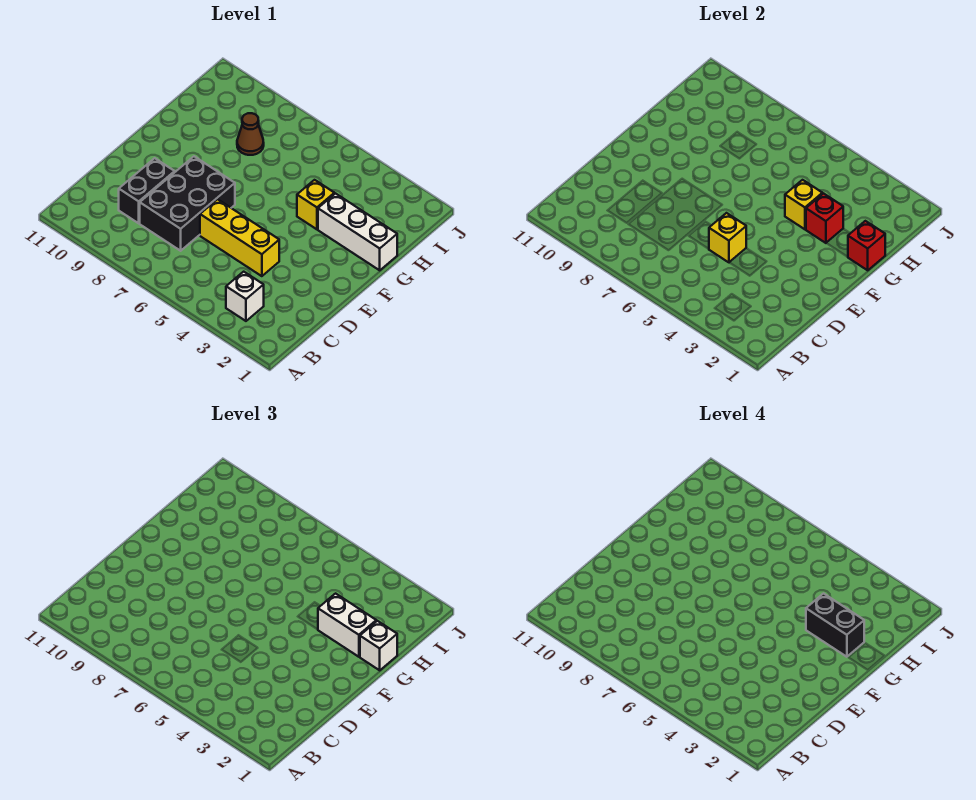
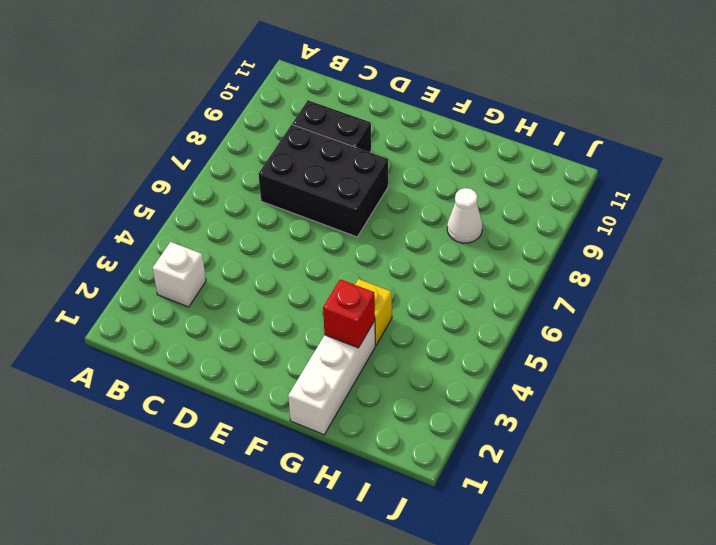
white 1x1 cone [447,188,482,243] -> brown 1x1 cone [237,113,264,155]
none -> yellow 1x3 brick [200,199,279,276]
none -> yellow 1x1 brick [709,213,746,262]
none -> red 1x1 brick [848,221,885,270]

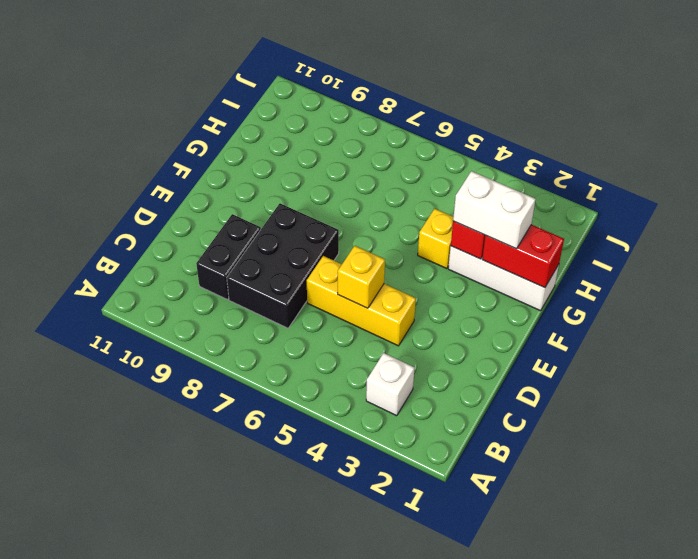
red 1x2 brick [482,225,564,288] -> red 1x1 brick [848,221,885,270]
none -> brown 1x1 cone [237,113,264,155]
none -> yellow 1x1 brick [785,180,822,229]
none -> white 1x1 brick [360,621,397,670]

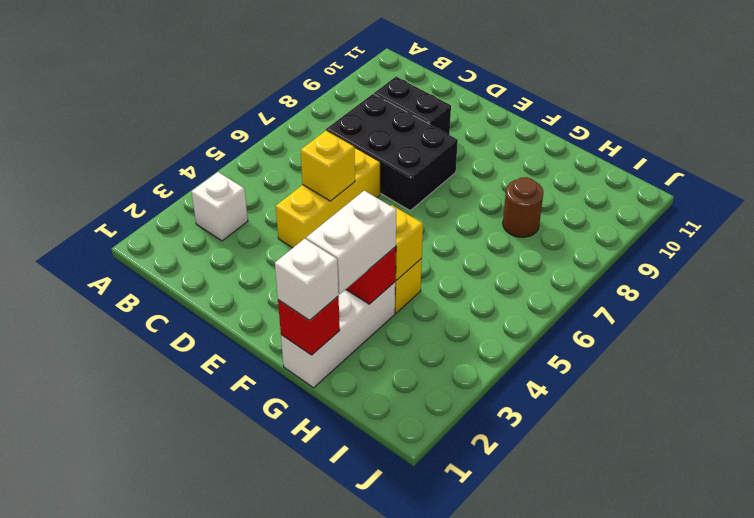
brown 1x1 round brick [503,177,544,237] -> brown 1x1 cone [237,113,264,155]
none -> black 1x2 brick [806,594,864,657]

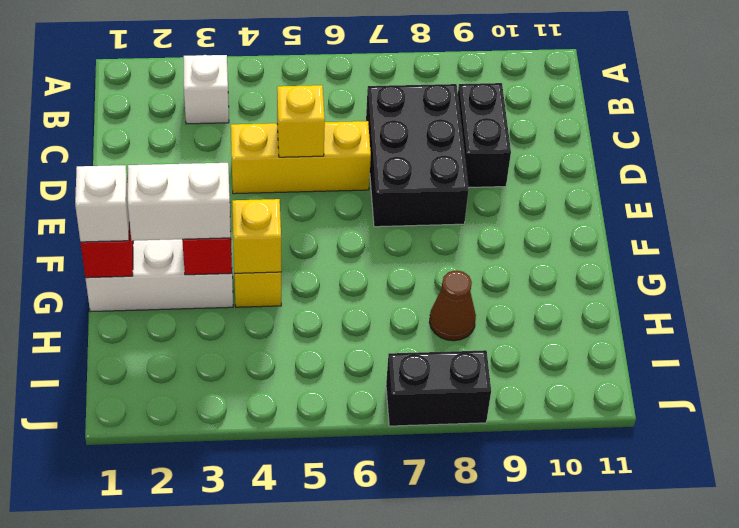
black 1x2 brick [386,350,491,426] -> black 1x2 brick moved to [806,594,864,657]

